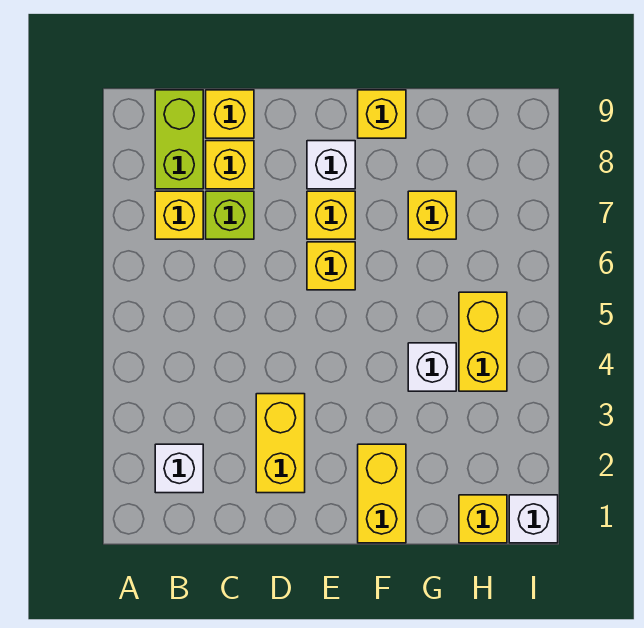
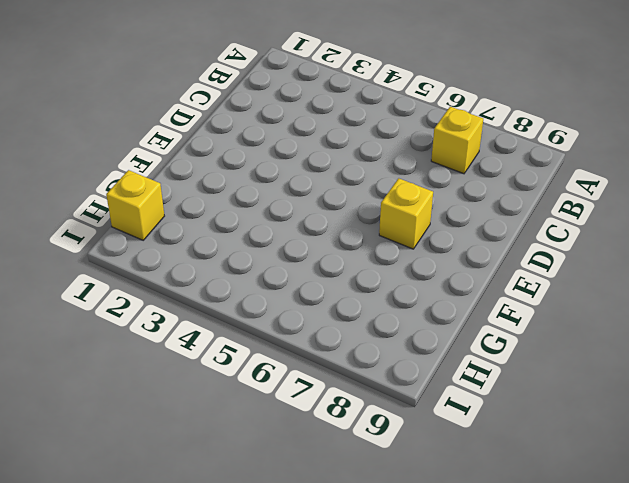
none -> white 1x1 brick [155,444,203,493]
none -> lime 1x2 brick [155,90,203,189]
none -> lime 1x1 brick [206,191,254,239]

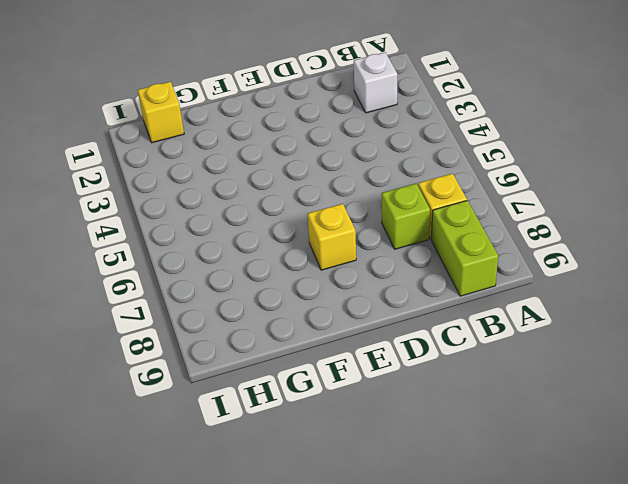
none -> yellow 1x1 brick [206,141,254,189]
none -> yellow 1x1 brick [206,90,254,138]
none -> yellow 1x2 brick [256,394,305,493]

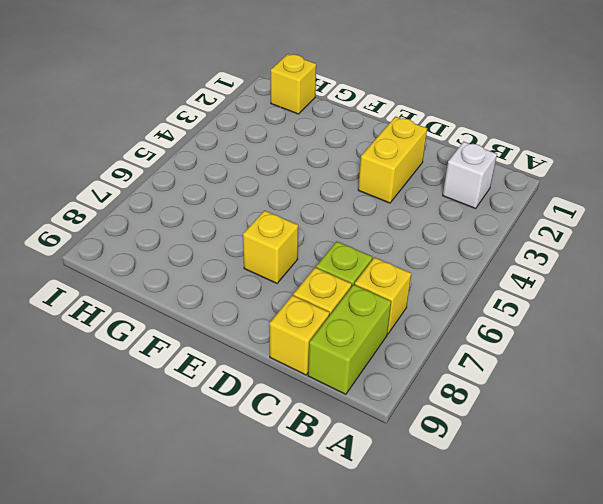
none -> yellow 1x1 brick [307,242,355,290]
none -> white 1x1 brick [307,141,355,189]
none -> yellow 1x2 brick [358,444,406,543]

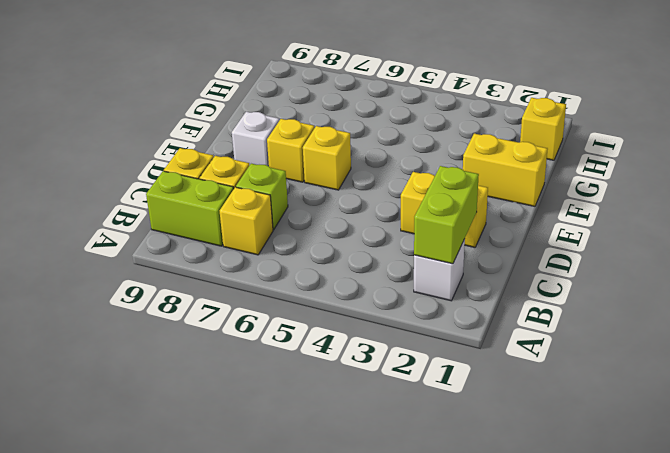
lime 1x2 brick [414,166,479,264] -> none
none -> yellow 1x1 brick [358,90,406,138]
none -> white 1x1 brick [408,343,456,391]
none -> yellow 1x1 brick [408,191,456,239]

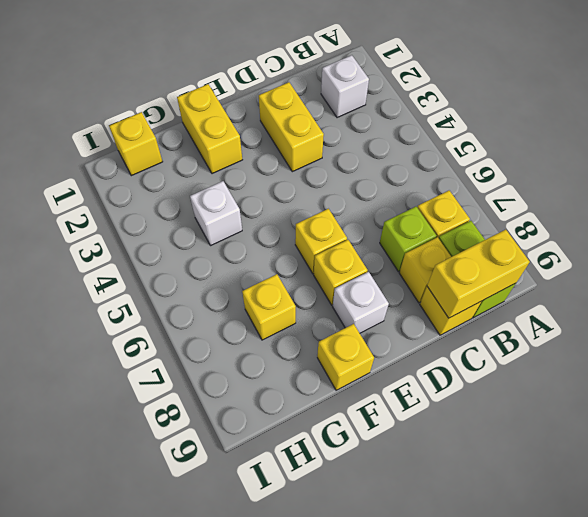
yellow 1x2 brick [427,230,530,318] -> yellow 1x2 brick turned to [459,292,507,391]
none -> white 1x1 brick [509,495,558,543]

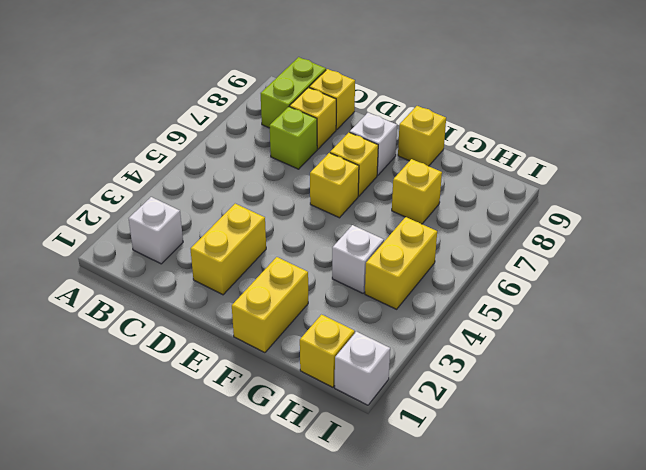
none -> yellow 1x1 brick [155,191,203,239]

